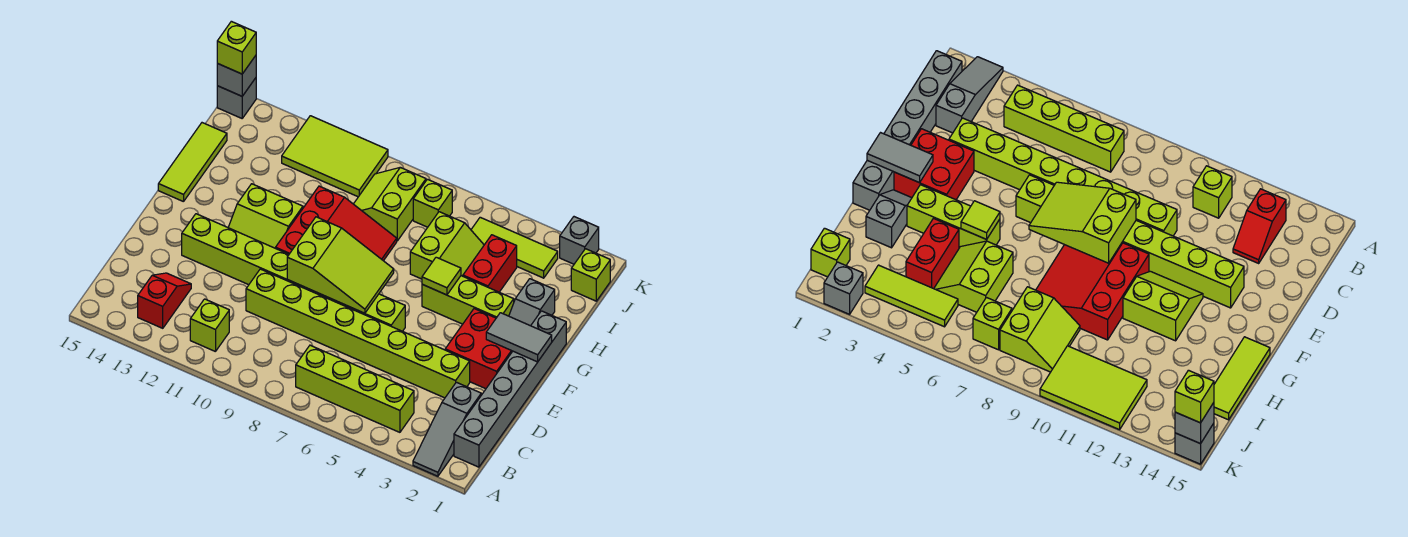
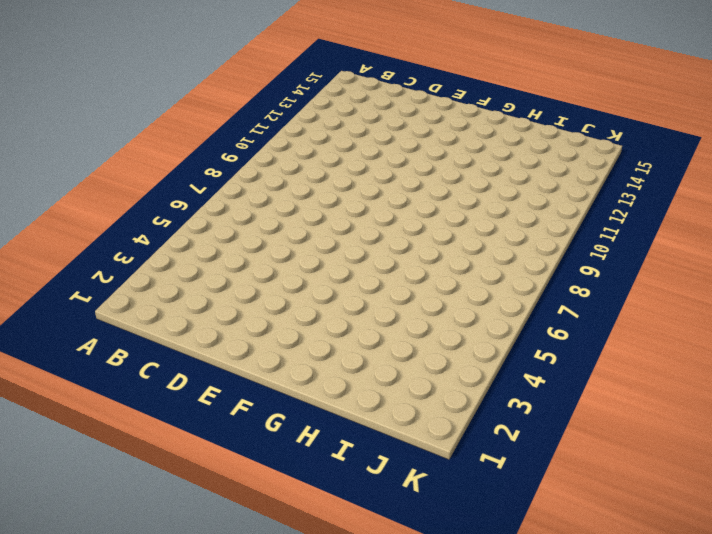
none -> grey 1x3 slope [413,382,481,476]
none -> grey 1x6 brick [454,311,566,467]
none -> lime 1x4 brick [296,345,414,432]

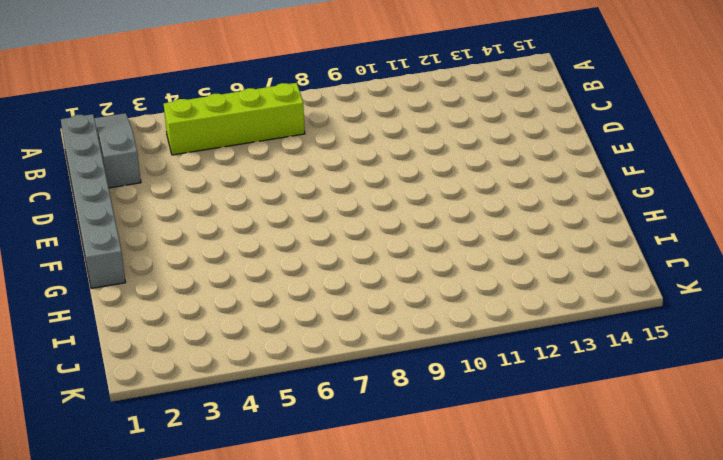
none -> lime 1x1 brick [190,299,229,352]
none -> red 1x2 slope [138,273,191,328]
none -> lime 1x8 brick [246,269,470,398]

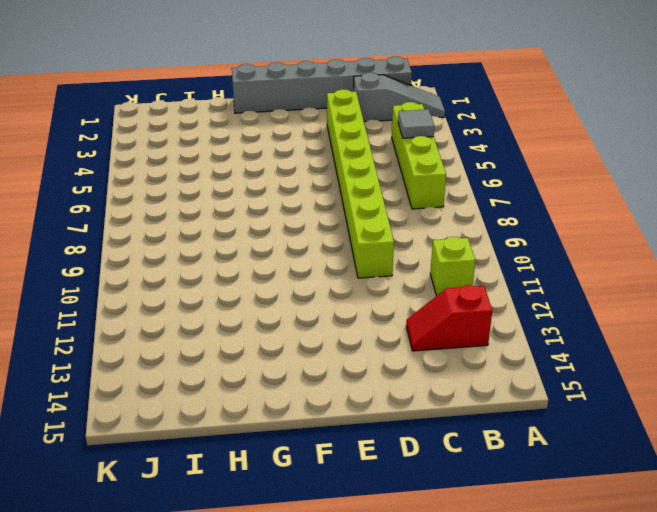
grey 1x1 tile [398,109,434,138] -> none
none -> red 2x2 brick [445,309,512,389]
none -> lime 1x8 brick [182,214,405,331]
none -> red 3x3 slope [276,186,397,261]

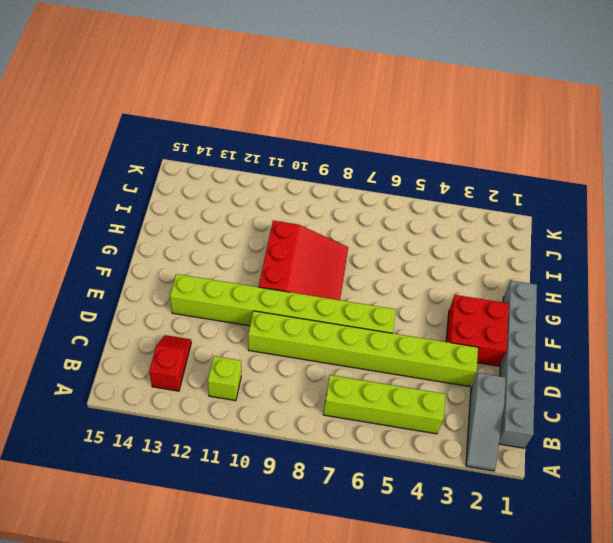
none -> lime 2x2 slope [228,184,303,248]
none -> grey 1x2 slope [509,279,555,326]
none -> lime 1x3 brick [422,276,514,324]

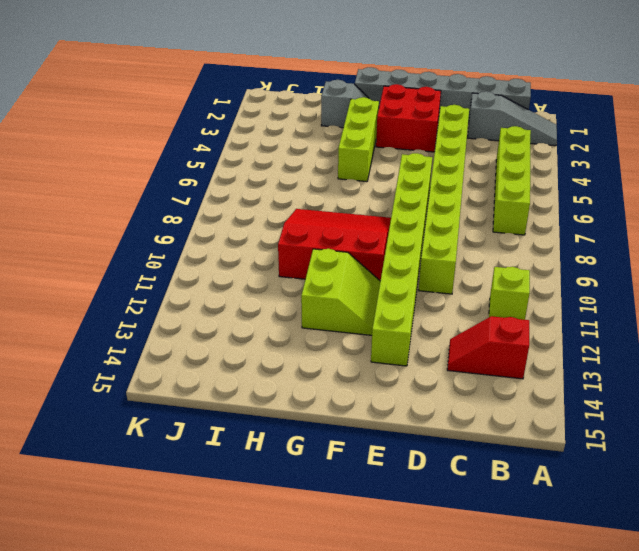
none -> lime 1x3 tile [158,123,227,202]
none -> red 1x2 brick [463,235,517,292]
none -> lime 2x2 slope [410,212,484,279]

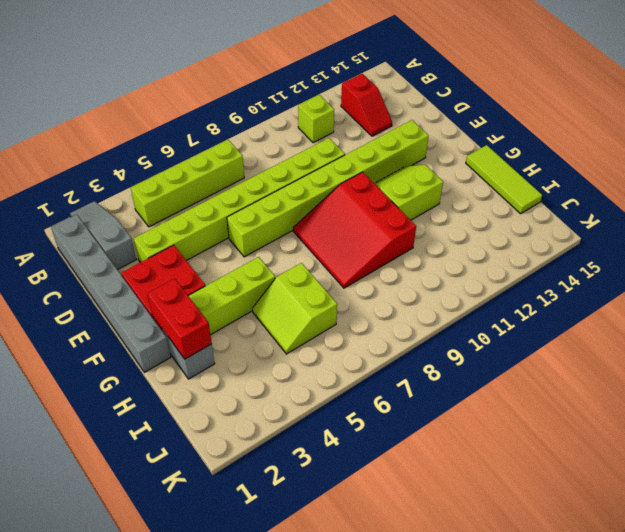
red 1x2 brick [148,279,212,359] -> red 1x2 brick moved to [463,235,517,292]
none -> lime 2x2 slope [354,167,426,241]
none -> lime 1x1 brick [571,249,610,301]
none -> lime 1x3 tile [471,217,558,278]

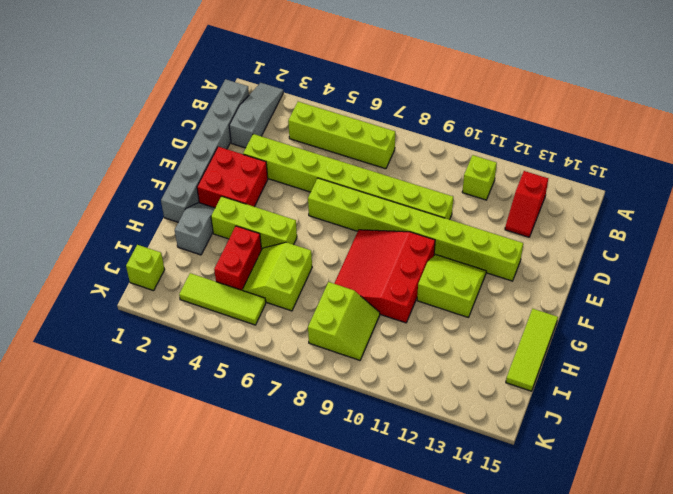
none -> lime 1x1 brick [413,179,452,227]
none -> lime 2x3 tile [282,116,388,197]
none -> grey 1x1 brick [560,217,599,264]

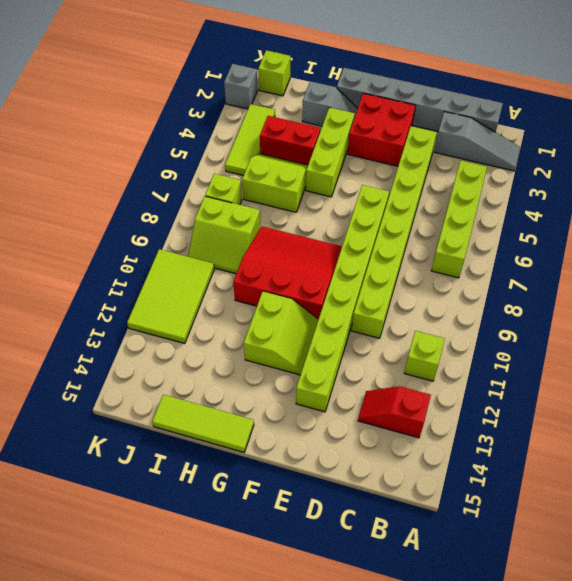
none -> grey 1x1 brick [217,78,256,118]
none -> lime 2x3 slope [287,217,394,313]
none -> grey 1x2 tile [486,313,552,362]

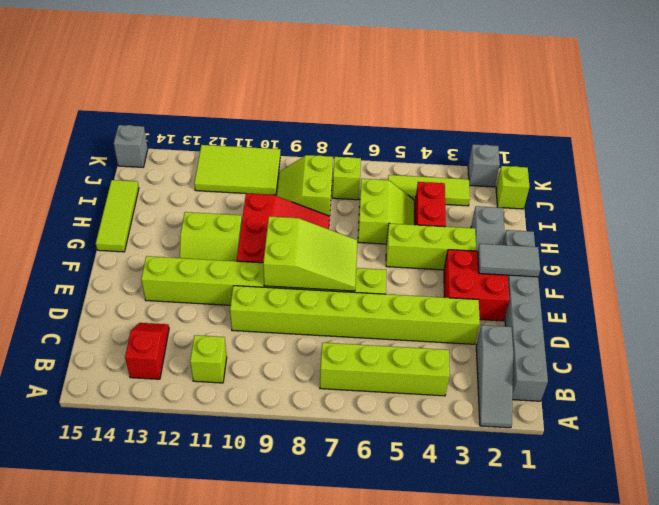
none -> lime 1x1 tile [422,257,461,295]
none -> grey 1x1 brick [217,56,256,96]
none -> lime 1x1 brick [217,21,256,74]

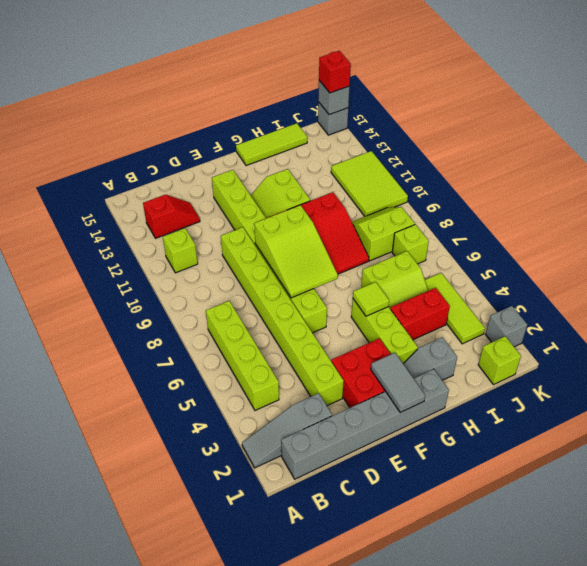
red 1x1 brick [319,51,351,93] -> lime 1x1 brick [217,21,256,74]

